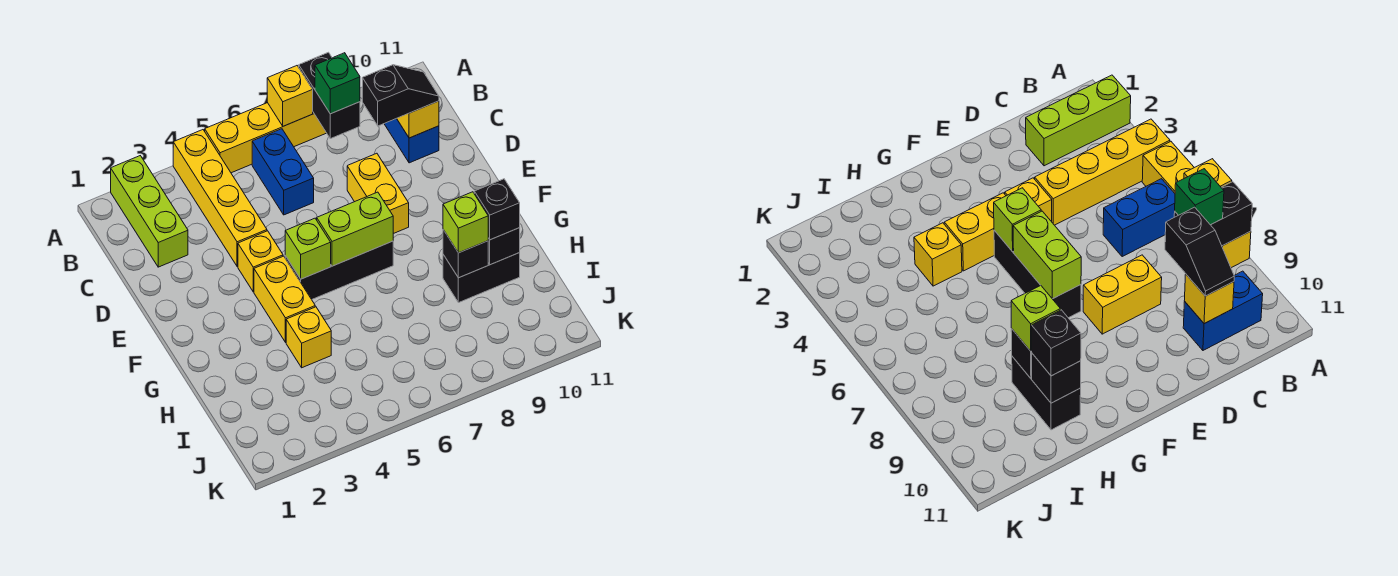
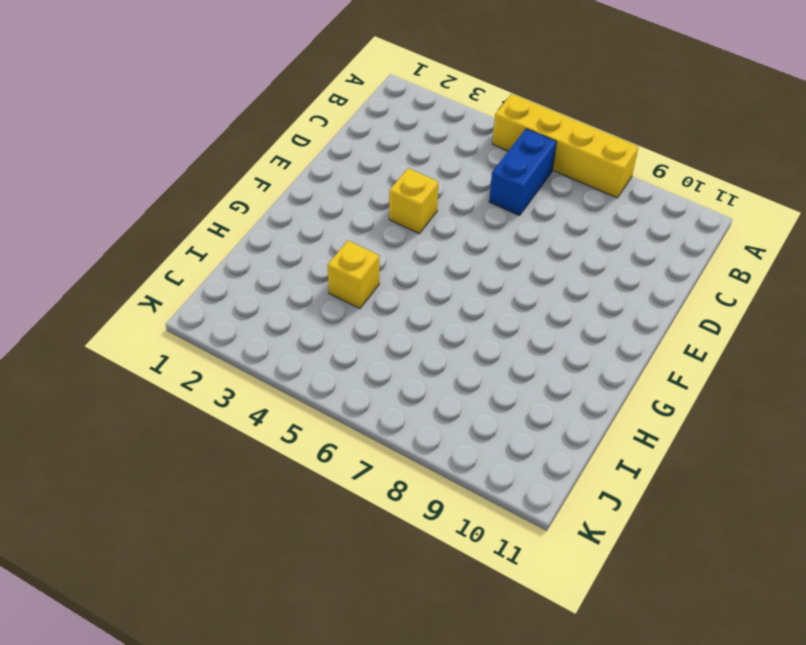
none -> lime 1x3 brick [111,156,188,267]
none -> yellow 1x4 brick [173,130,267,266]
none -> blue 1x2 brick [384,119,439,163]

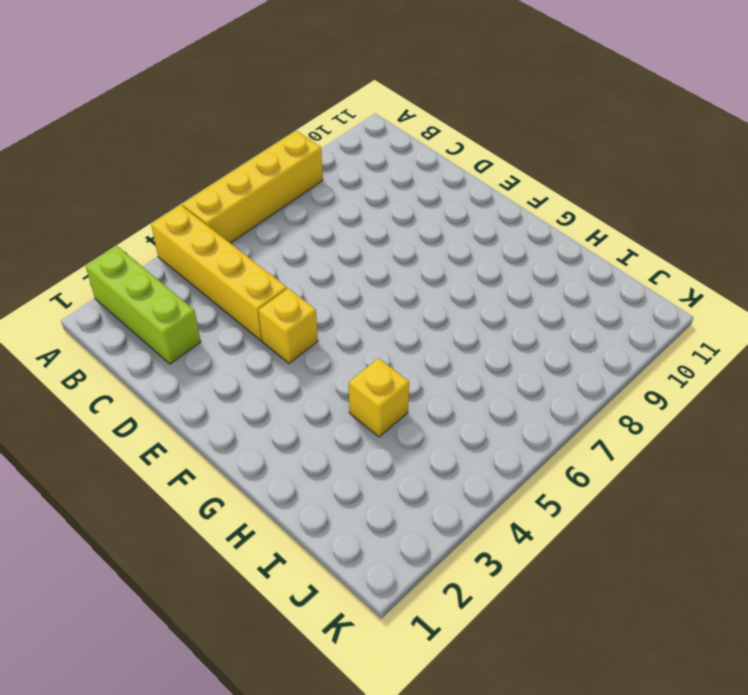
none -> blue 1x2 brick [252,129,314,215]
none -> blue 1x2 brick [384,119,439,163]
none -> yellow 1x2 brick [347,153,409,234]

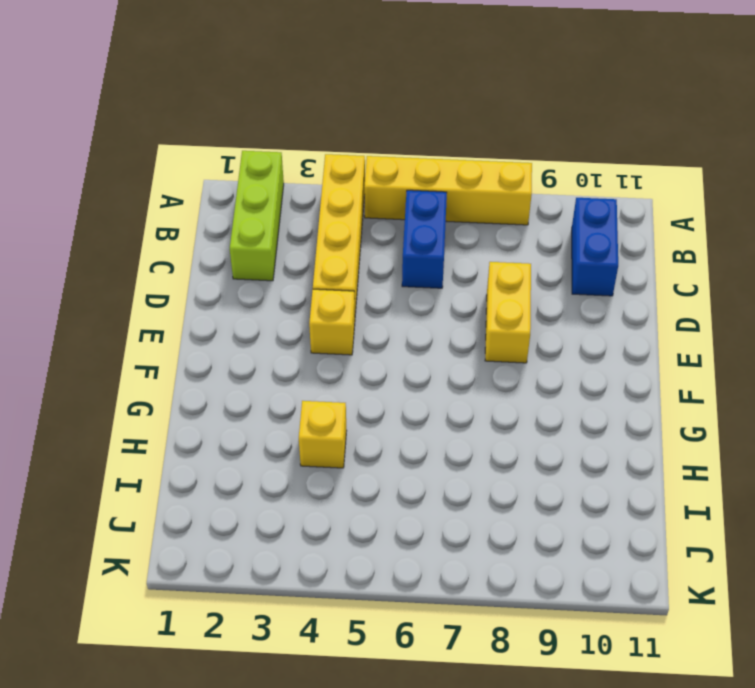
none -> yellow 1x2 brick [254,256,315,342]
none -> black 1x3 brick [285,241,393,299]
none -> black 1x2 brick [443,253,520,303]

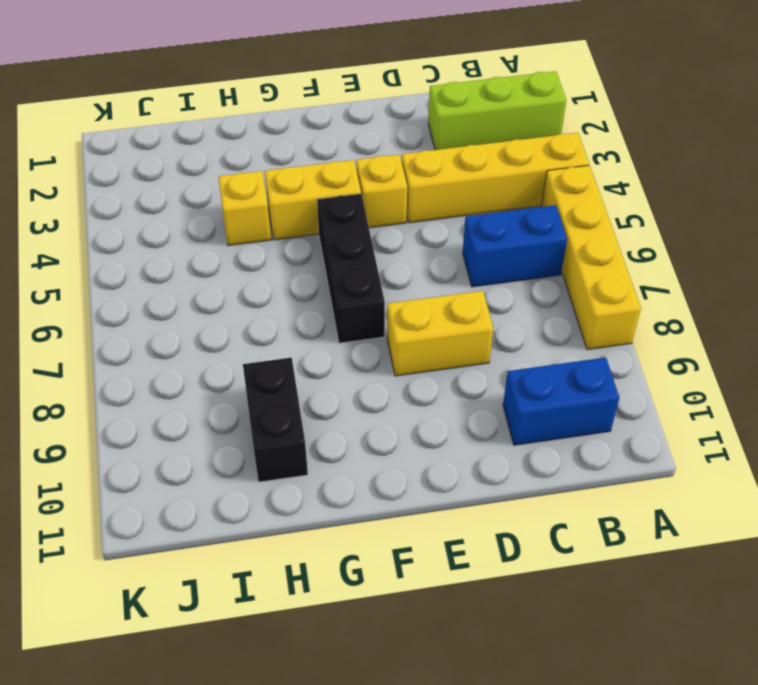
none -> yellow 1x1 brick [267,66,313,126]
none -> black 1x2 brick [299,52,360,139]
none -> yellow 1x1 brick [397,101,439,138]

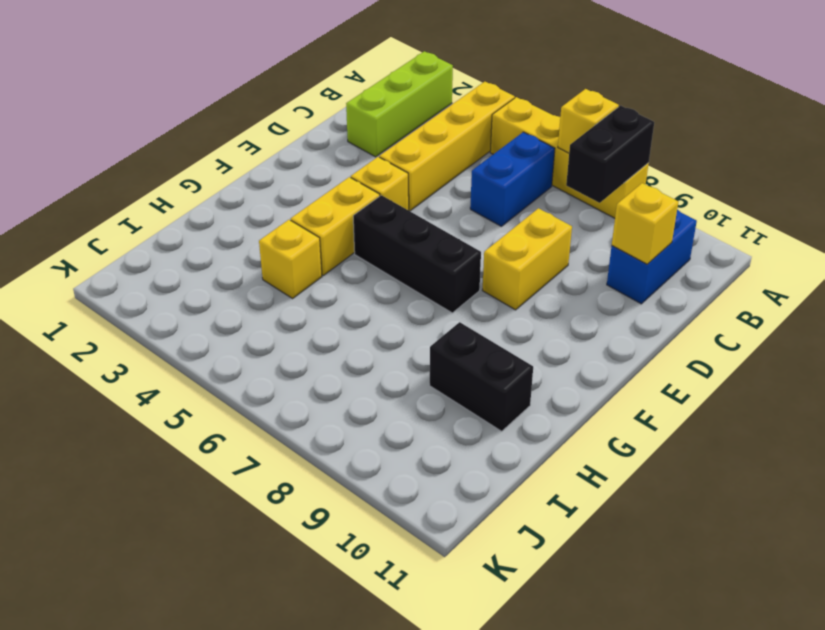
none -> lime 1x1 brick [285,218,331,279]
none -> lime 1x2 brick [317,192,393,266]
none -> black 1x1 brick [443,230,488,278]

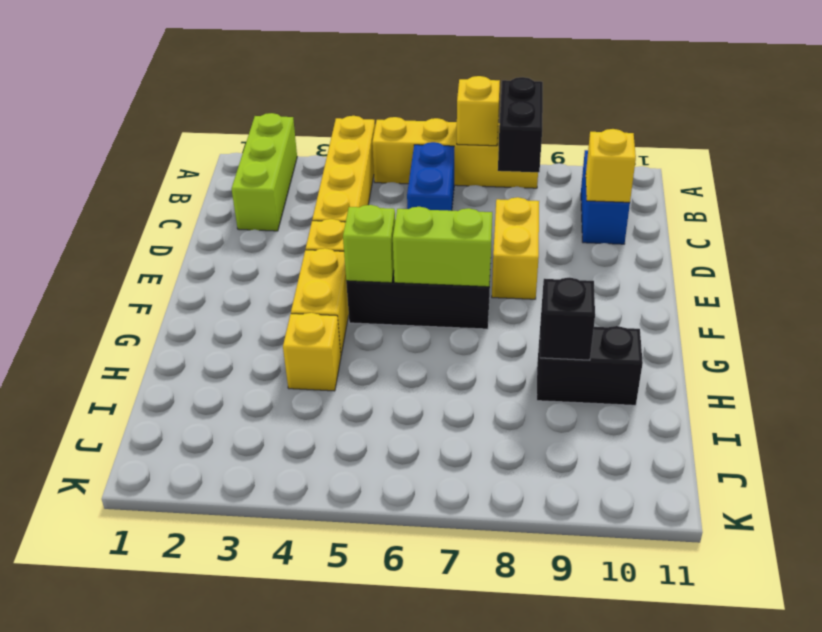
none -> black 1x1 brick [488,228,520,265]
none -> green 1x1 brick [315,53,360,114]
none -> black 1x2 slope [362,65,439,126]

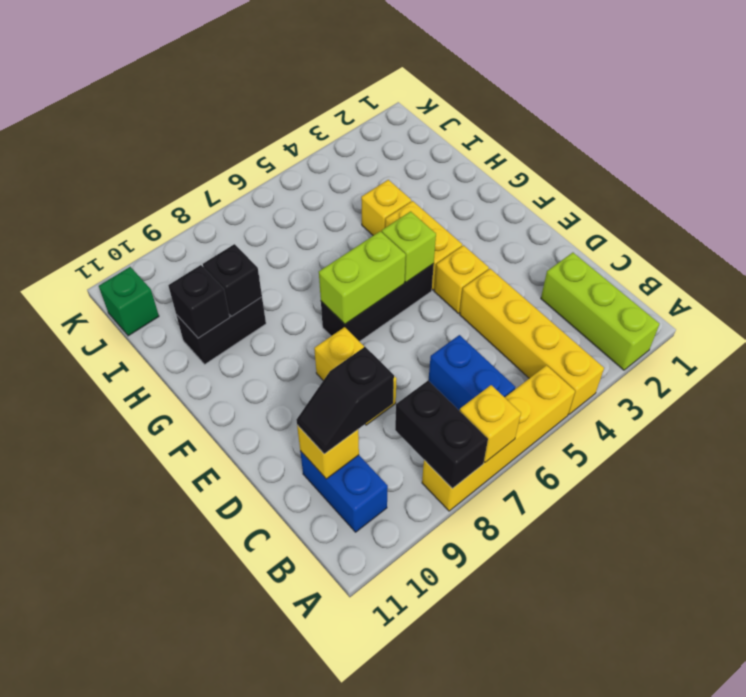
green 1x1 brick [99,267,159,336] -> green 1x1 brick moved to [315,53,360,114]
none -> lime 1x1 brick [443,192,488,253]
none -> black 1x1 brick [474,179,520,240]

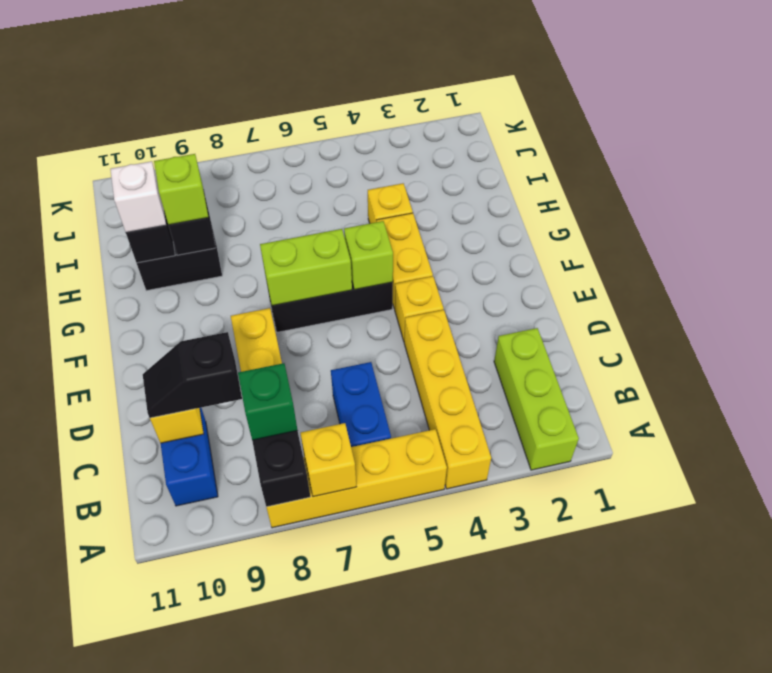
white 1x1 brick [110,161,166,233] -> black 1x1 brick [474,179,520,240]

